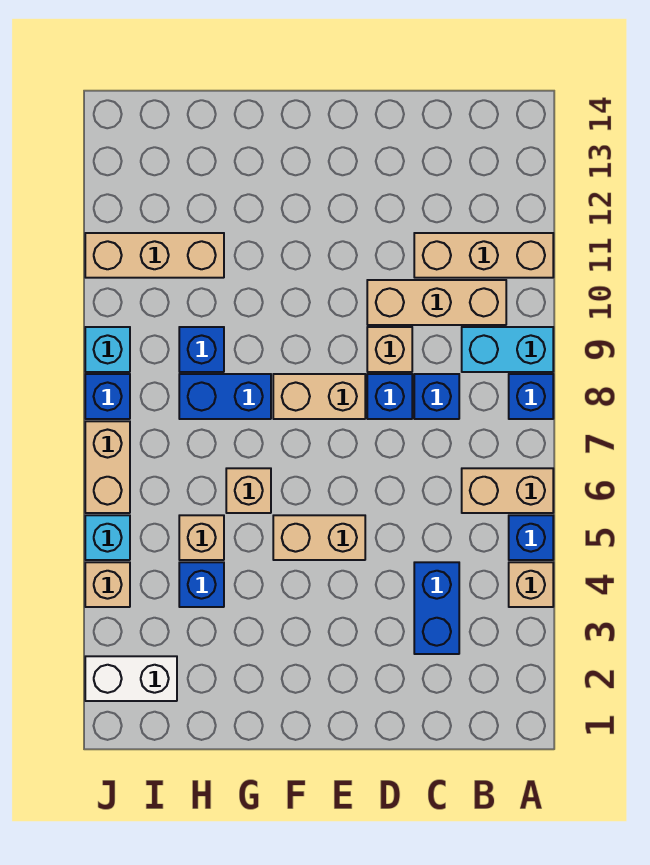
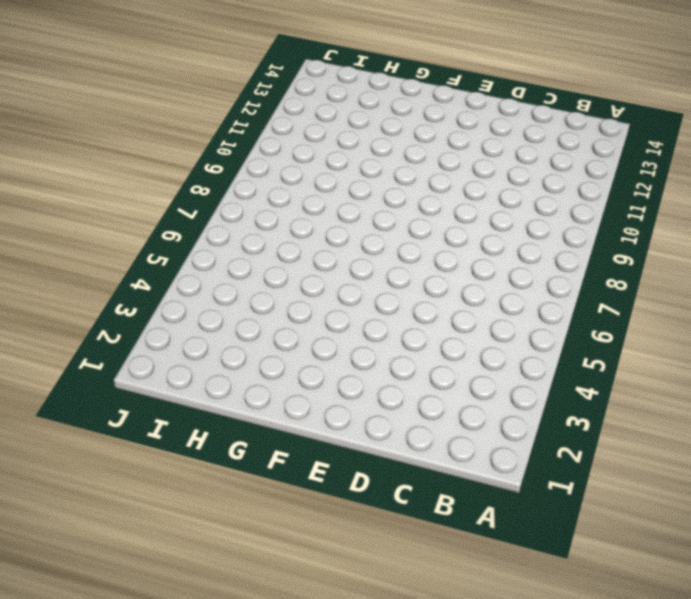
none -> tan 1x1 brick [509,562,553,607]
none -> blue 1x1 brick [509,515,553,560]
none -> tan 1x2 brick [462,468,553,513]

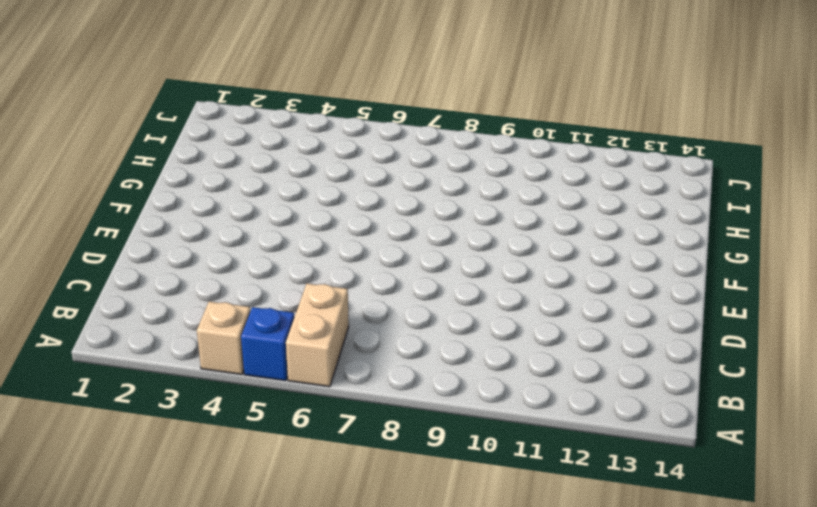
none -> blue 1x1 brick [509,374,553,419]
none -> cyan 1x2 brick [462,327,553,372]
none -> tan 1x3 brick [414,233,553,278]

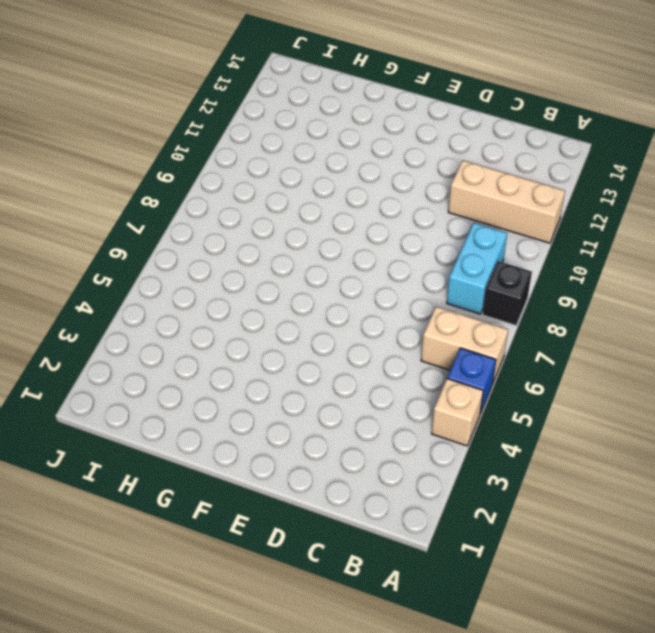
black 1x1 brick [482,261,532,325] -> blue 1x1 brick [509,374,553,419]
cyan 1x2 brick [447,223,507,314] -> cyan 1x2 brick turned to [462,327,553,372]
none -> tan 1x3 brick [367,280,506,325]
none -> blue 1x2 brick [414,562,459,654]
none -> blue 1x1 brick [414,374,459,419]

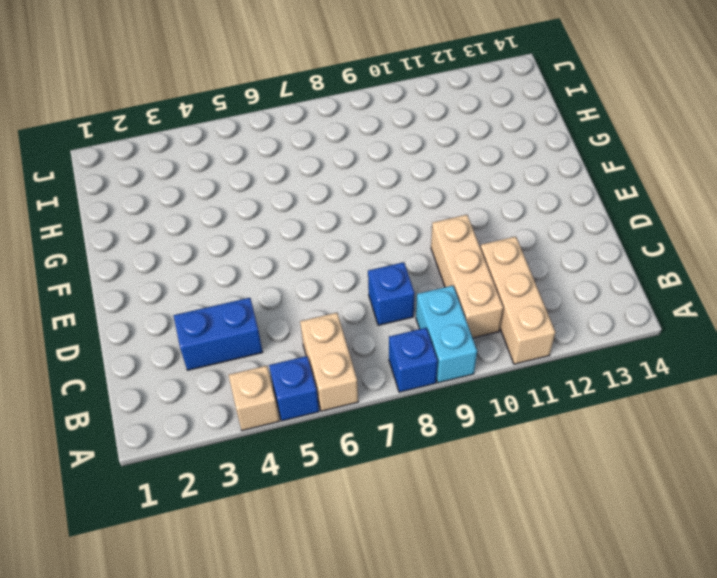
none -> blue 1x1 brick [367,374,412,419]
none -> tan 1x1 brick [367,327,412,372]
none -> tan 1x2 brick [273,515,365,560]

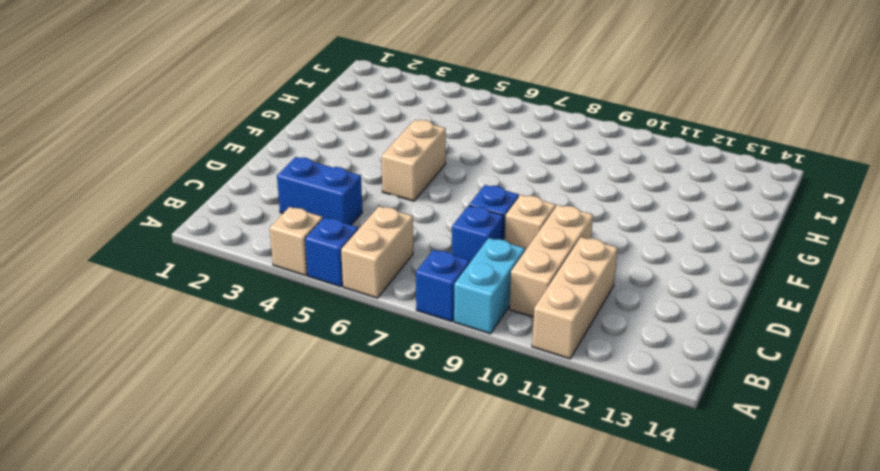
none -> tan 1x2 brick [273,374,365,419]
none -> tan 1x1 brick [226,468,271,513]
none -> blue 1x2 brick [179,374,271,419]

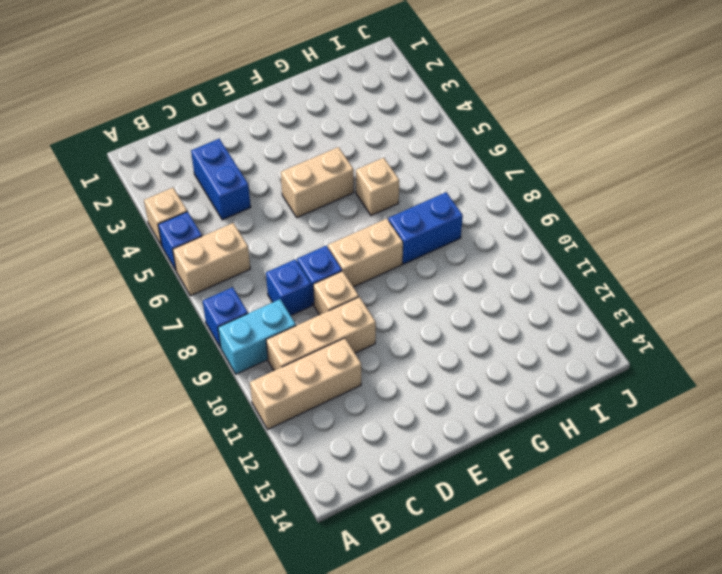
none -> blue 1x1 brick [179,562,224,607]
none -> tan 1x1 brick [179,515,224,560]
none -> blue 1x1 brick [179,327,224,372]

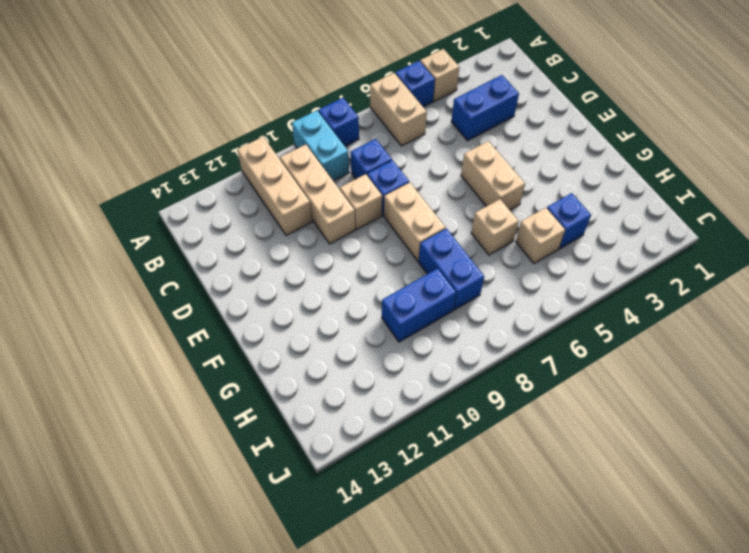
blue 1x2 brick [382,268,456,342] -> blue 1x1 brick [179,327,224,372]
none -> tan 1x3 brick [85,233,224,278]
none -> white 1x2 brick [85,656,177,701]
none -> tan 1x1 brick [85,562,130,607]

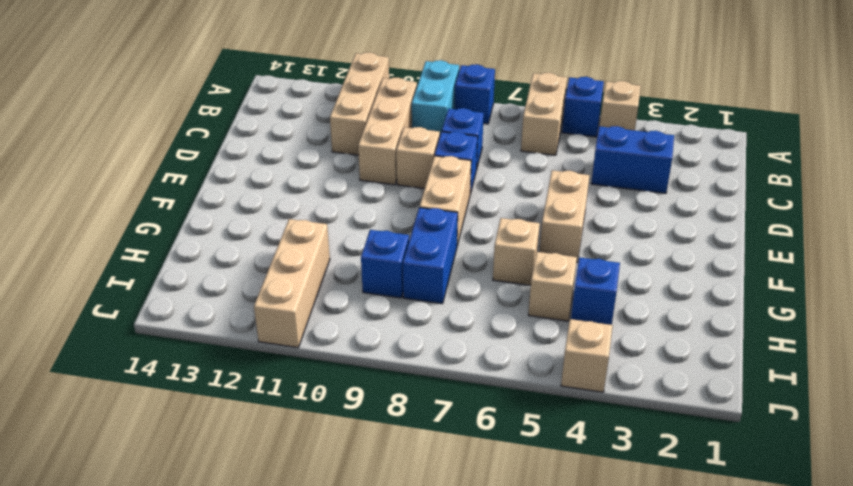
none -> white 1x2 brick [85,656,177,701]
none -> cyan 1x1 brick [85,515,130,560]
none -> tan 1x2 brick [85,421,130,513]

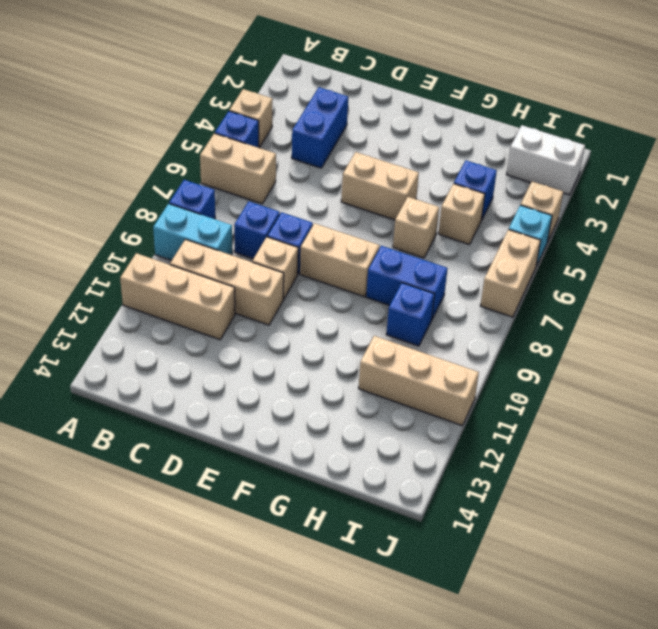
none -> blue 1x1 brick [85,374,130,419]
none -> cyan 1x1 brick [85,327,130,372]

